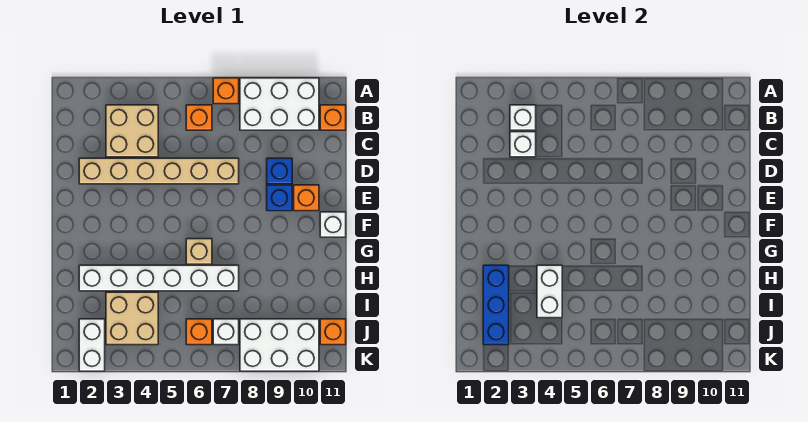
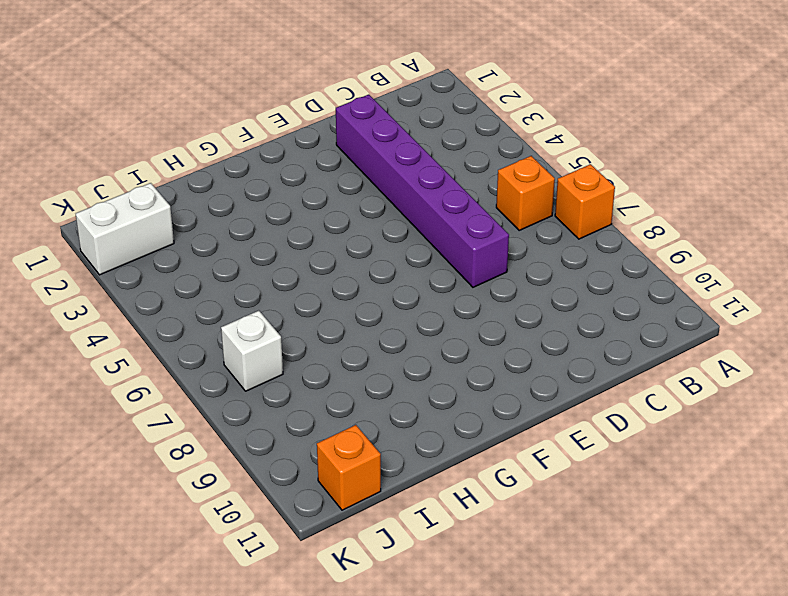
purple 1x6 brick [336,95,509,287] -> tan 1x6 brick [79,158,239,184]
none -> white 2x3 brick [240,78,319,130]
none -> tan 2x2 brick [106,105,158,157]
none -> orange 1x1 brick [320,105,346,130]

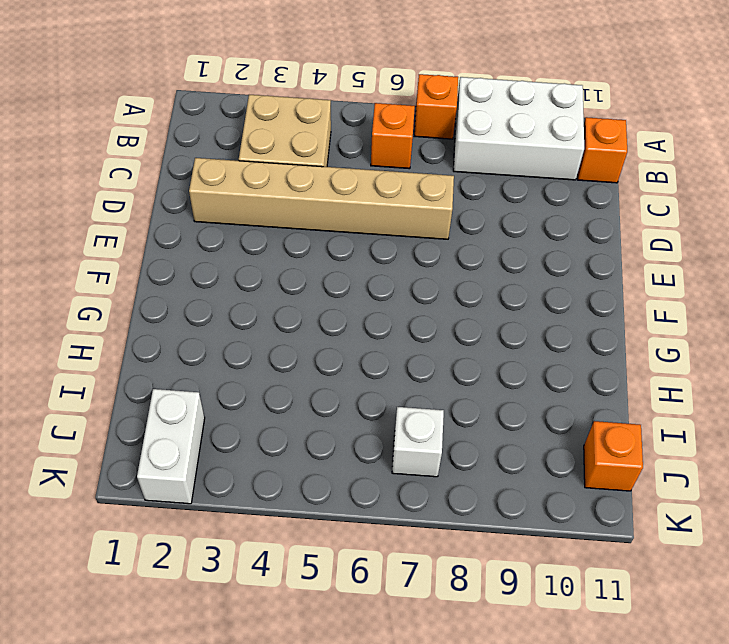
none -> blue 1x1 brick [267,158,292,184]
none -> blue 1x1 brick [267,185,292,211]
none -> orange 1x1 brick [294,185,319,211]

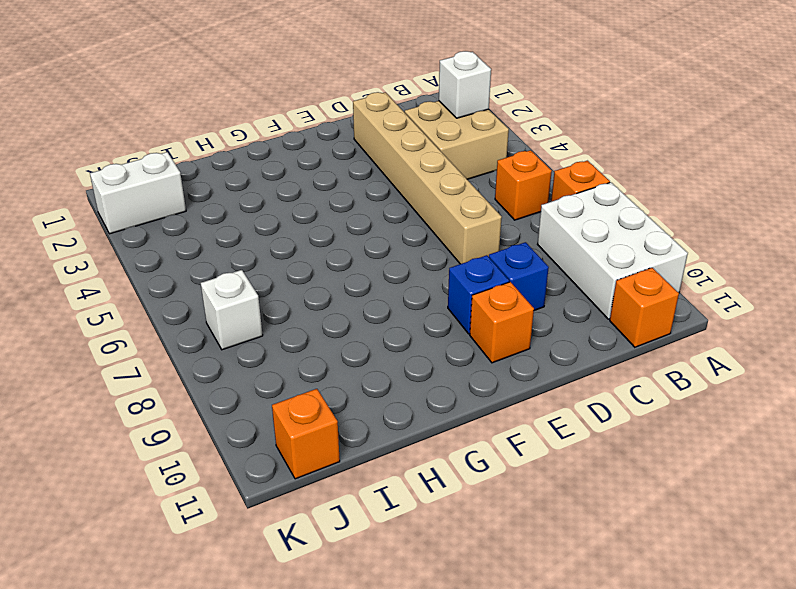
none -> white 1x1 brick [320,212,346,237]
none -> tan 1x1 brick [186,239,212,264]
none -> white 1x6 brick [79,265,239,291]

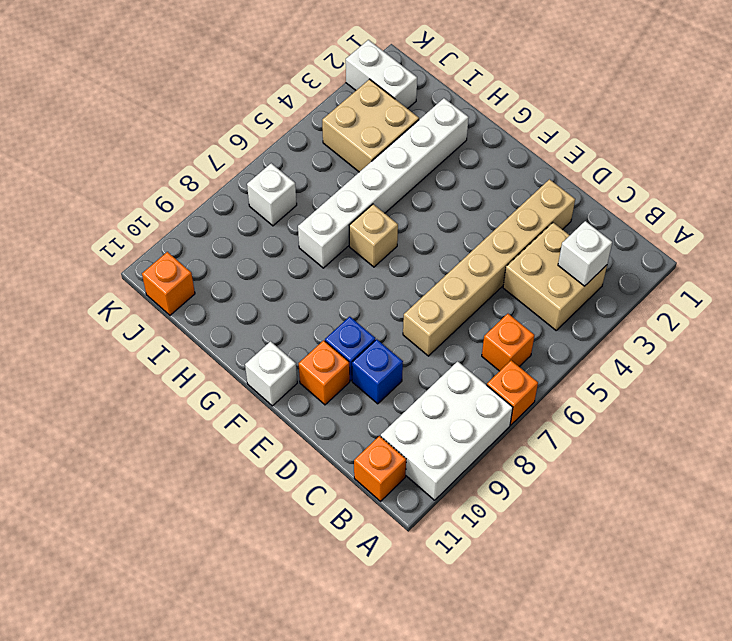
none -> orange 1x1 brick [186,319,212,345]
none -> white 2x3 brick [240,319,319,371]
none -> white 1x1 brick [510,132,536,157]

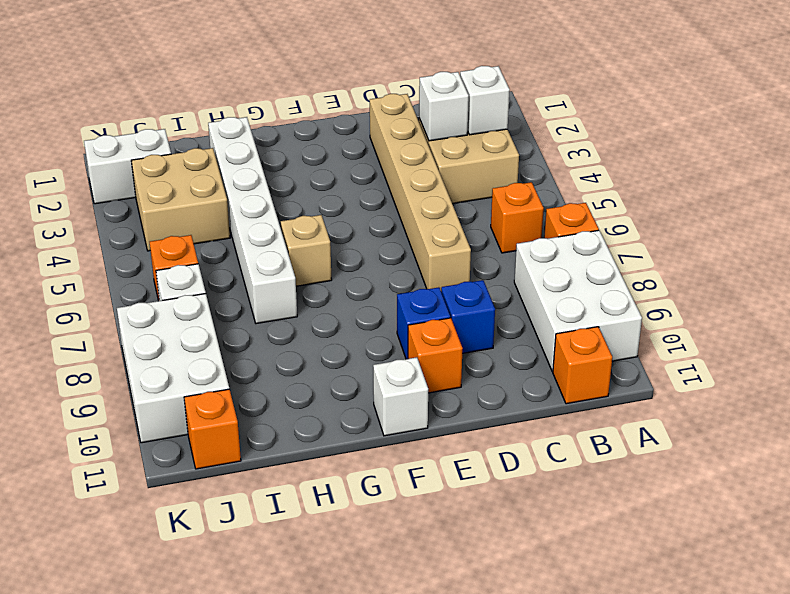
none -> blue 1x3 brick [483,265,509,345]
none -> white 1x2 brick [537,265,562,318]

